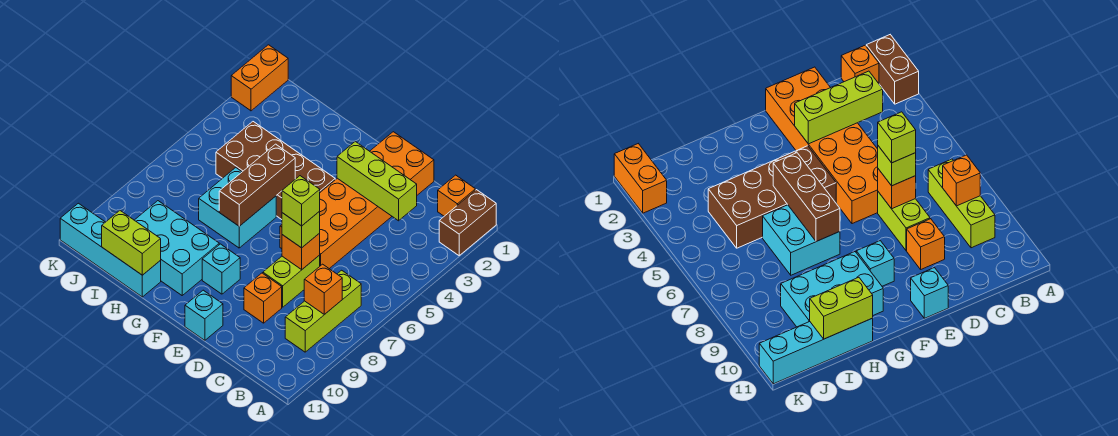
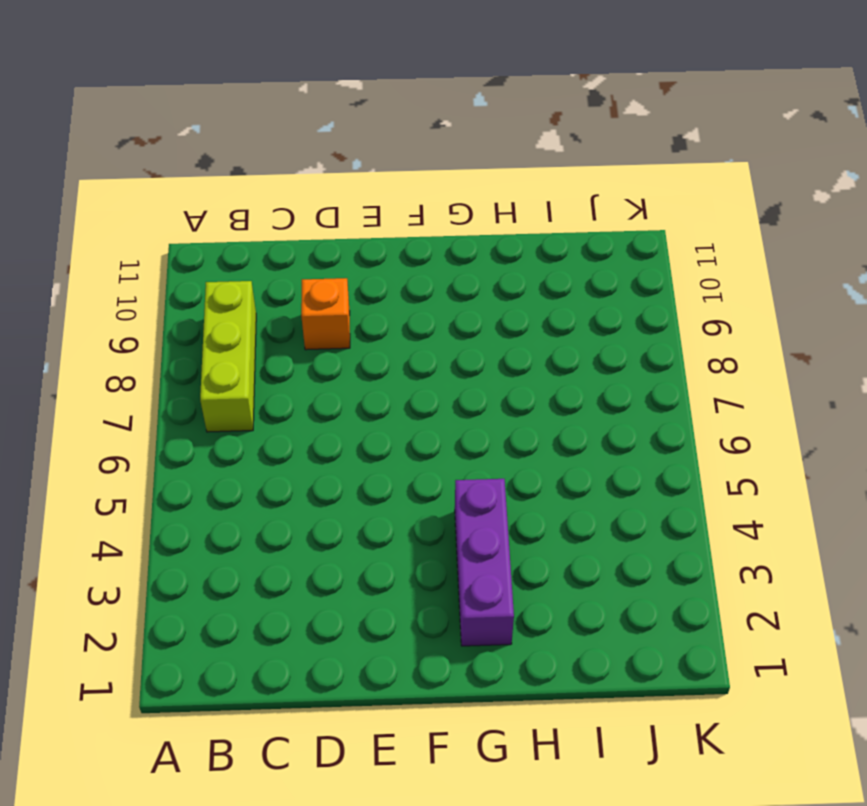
purple 1x3 brick [455,479,514,646] -> brown 2x4 brick [216,122,335,219]
none -> brown 1x2 brick [439,190,496,256]
none -> orange 1x1 brick [438,175,475,216]
none -> orange 2x6 brick [280,132,434,269]

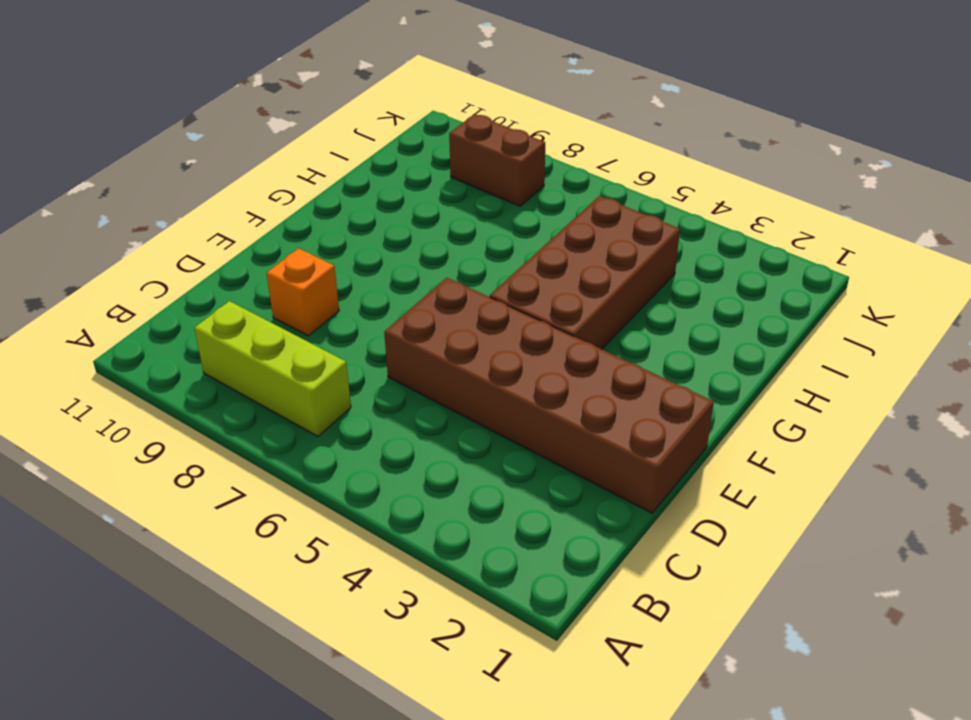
brown 2x6 brick [384,278,714,513] -> orange 2x6 brick [280,132,434,269]
brown 1x2 brick [449,114,545,206] -> brown 1x2 brick moved to [439,190,496,256]
none -> orange 1x1 brick [438,175,475,216]
none -> lime 1x2 brick [263,255,320,307]
none -> cyan 1x1 brick [185,290,223,340]

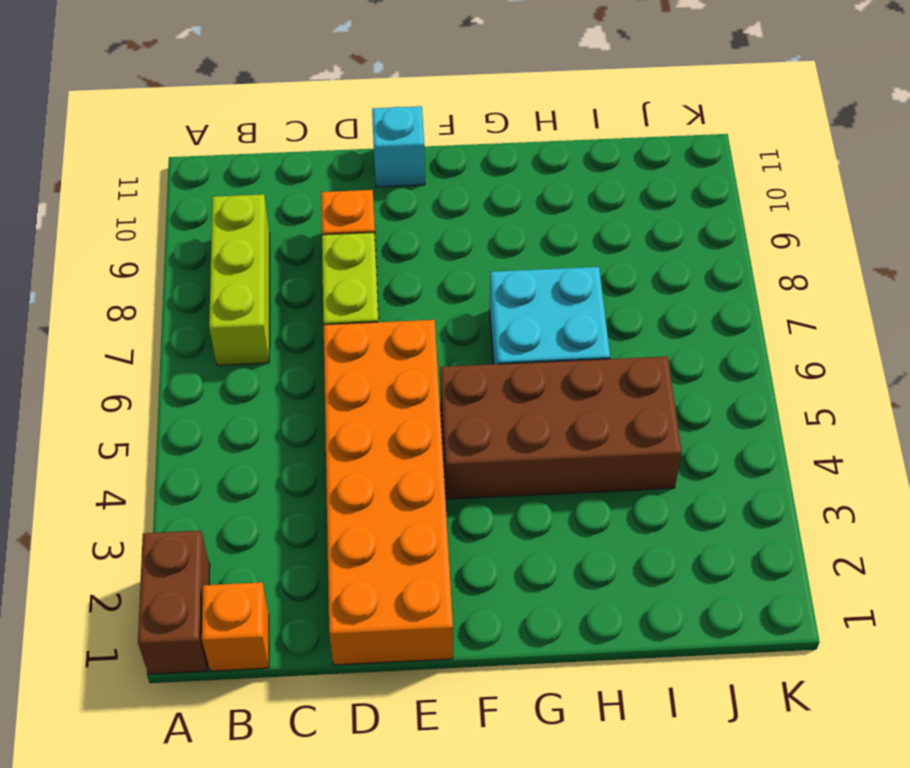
none -> cyan 1x1 brick [202,244,240,294]
none -> cyan 2x3 brick [135,201,219,295]
none -> cyan 1x4 brick [60,203,161,297]

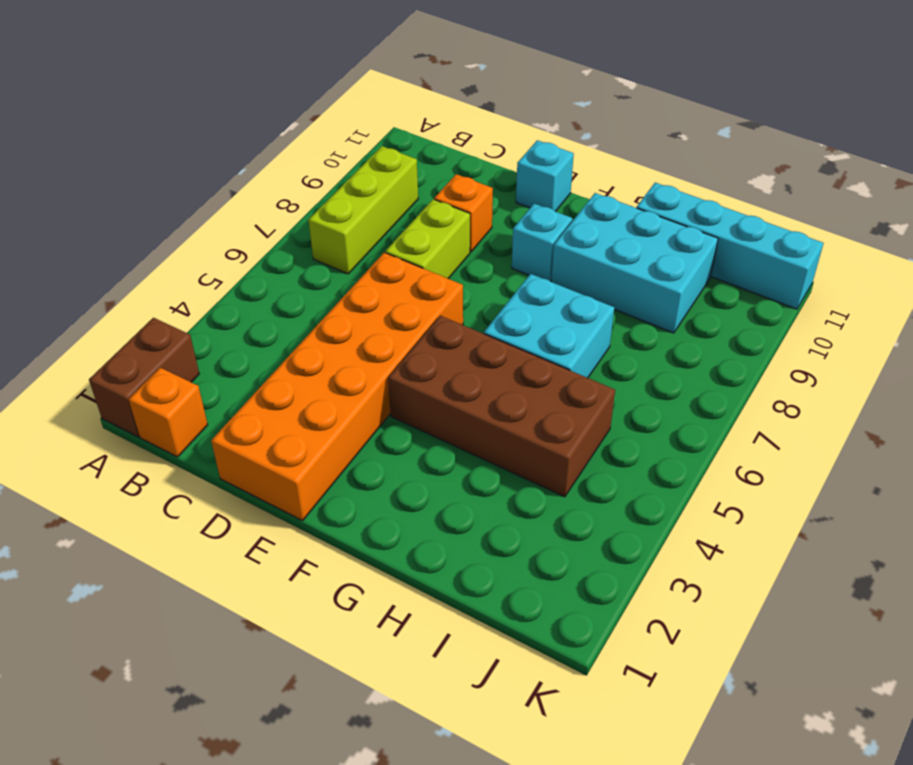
none -> orange 1x2 brick [231,45,288,111]
none -> orange 1x1 brick [304,264,342,315]
none -> lime 1x3 brick [337,142,417,221]

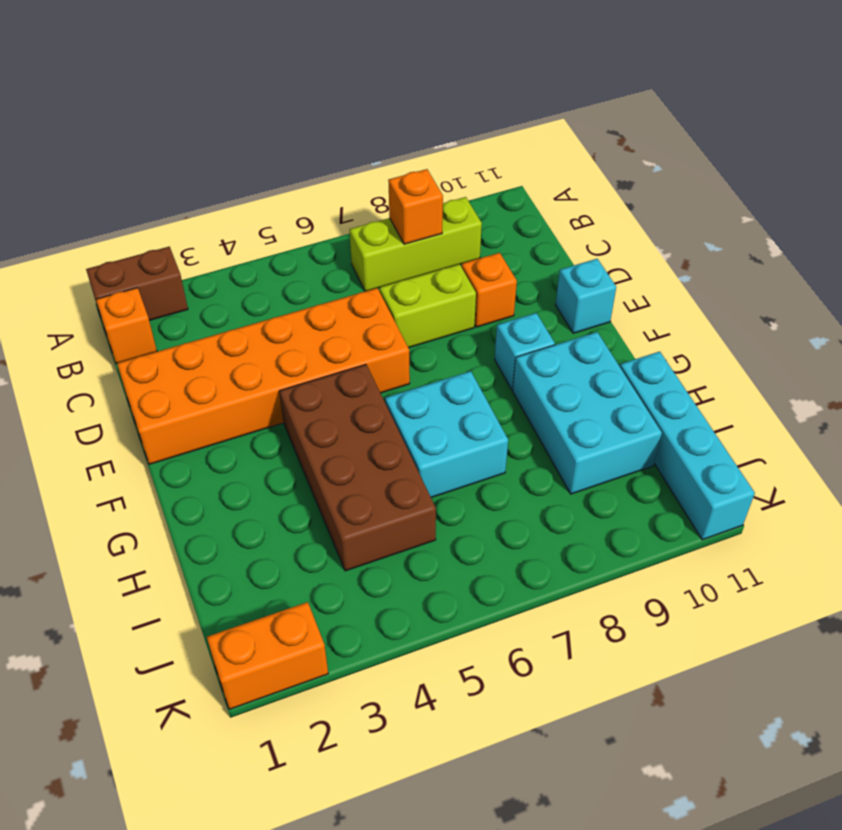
none -> lime 1x3 brick [337,142,417,221]
none -> orange 1x1 brick [282,233,320,269]
none -> brown 1x3 brick [219,144,295,226]

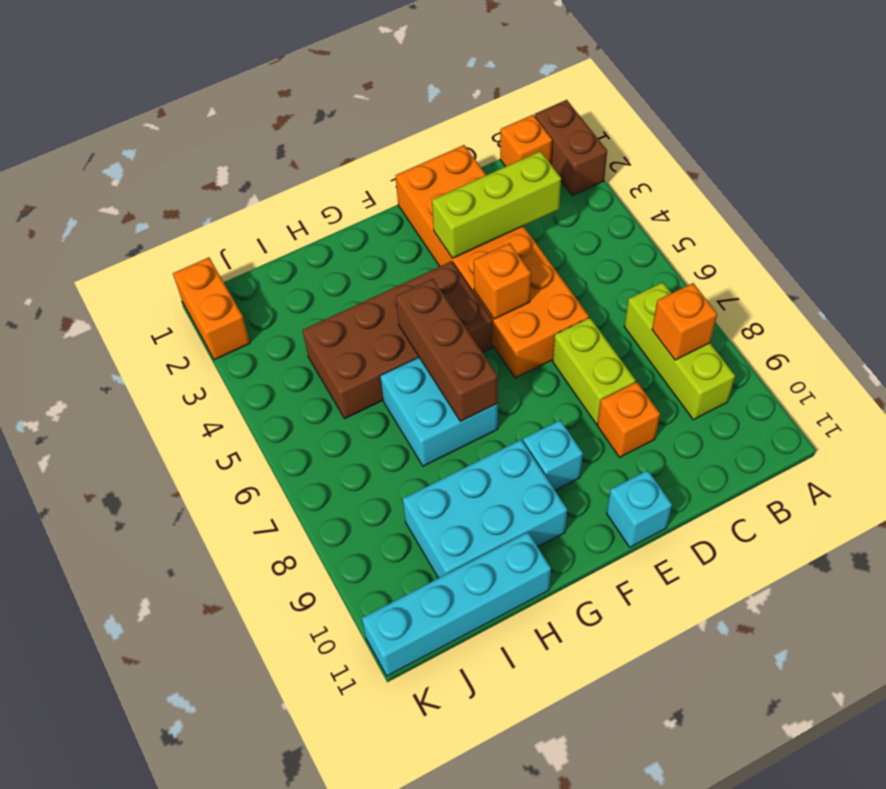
orange 1x1 brick [474,243,531,319] -> orange 1x1 brick moved to [282,233,320,269]
none -> lime 1x2 brick [102,211,161,275]
none -> lime 1x1 brick [282,211,320,248]
none -> lime 1x1 brick [282,176,320,226]

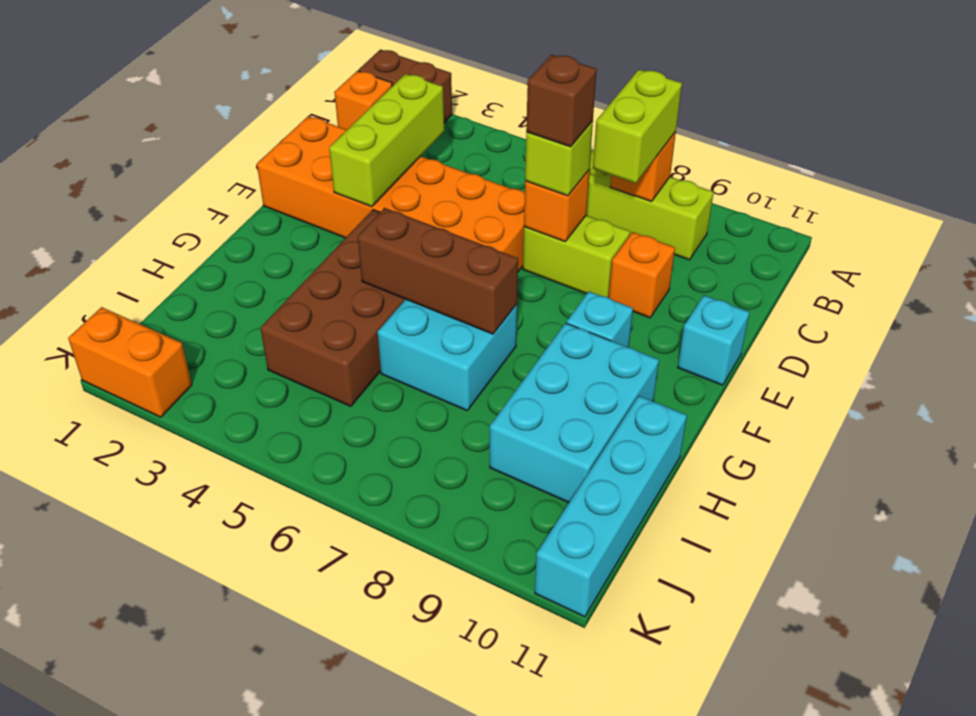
lime 1x2 brick [593,70,682,183] -> lime 1x2 brick moved to [102,211,161,275]
brown 1x1 brick [526,55,597,147] -> lime 1x1 brick [282,176,320,226]

